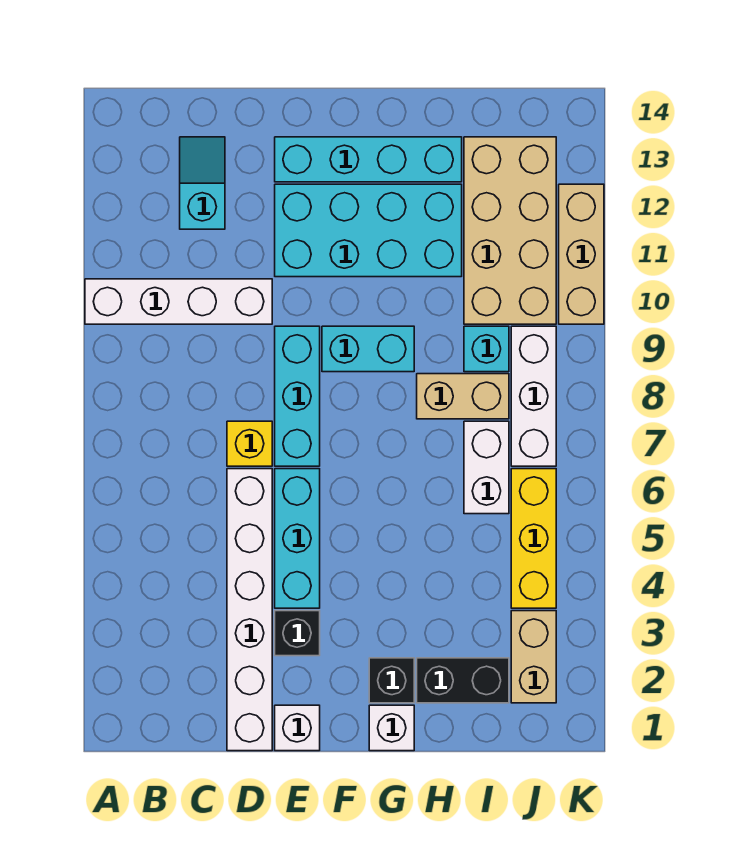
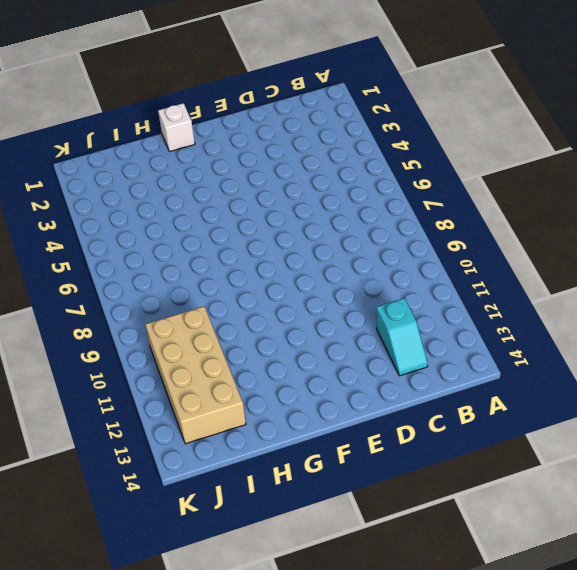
none -> white 1x4 brick [85,279,272,324]
none -> white 1x6 brick [227,469,272,751]
none -> yellow 1x1 brick [227,421,272,466]

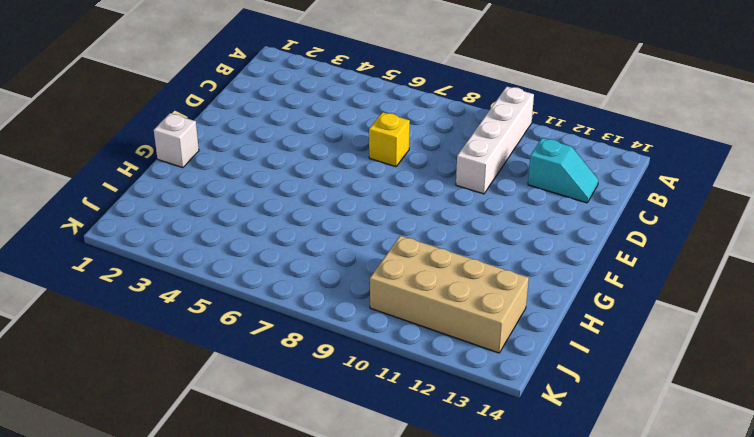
none -> white 1x6 brick [227,469,272,751]
none -> white 1x1 brick [275,705,320,751]
none -> black 1x1 brick [275,611,320,656]

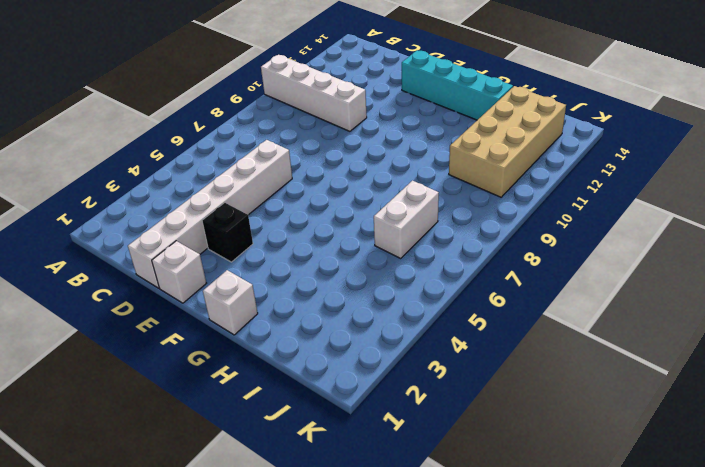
none -> cyan 1x2 slope [180,137,225,229]
none -> yellow 1x1 brick [227,421,272,466]
none -> cyan 1x3 brick [275,469,320,608]

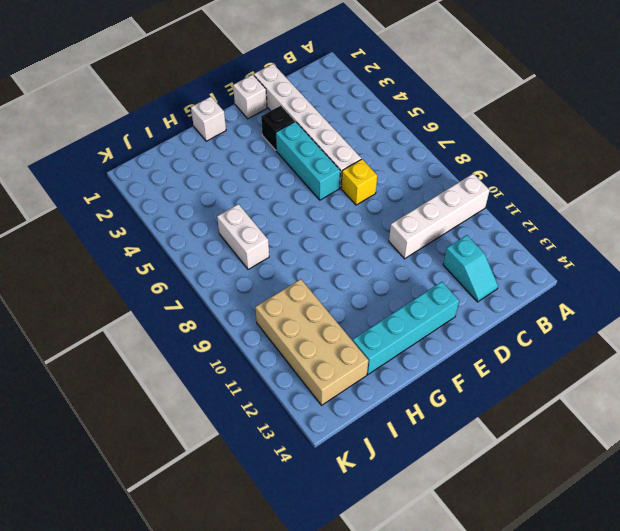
none -> cyan 1x3 brick [275,326,320,466]
none -> cyan 2x4 brick [275,184,462,277]
none -> cyan 1x2 brick [322,326,414,372]

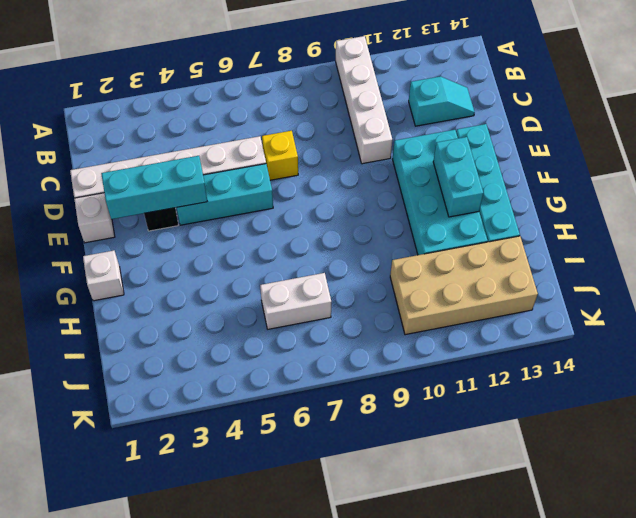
cyan 1x3 brick [101,156,207,219] -> cyan 1x3 brick moved to [275,326,320,466]
cyan 1x2 brick [433,137,483,217] -> cyan 1x2 brick moved to [322,326,414,372]
none -> black 1x1 brick [369,658,414,703]
none -> black 1x2 brick [417,658,509,703]
none -> tan 1x2 brick [417,374,509,419]

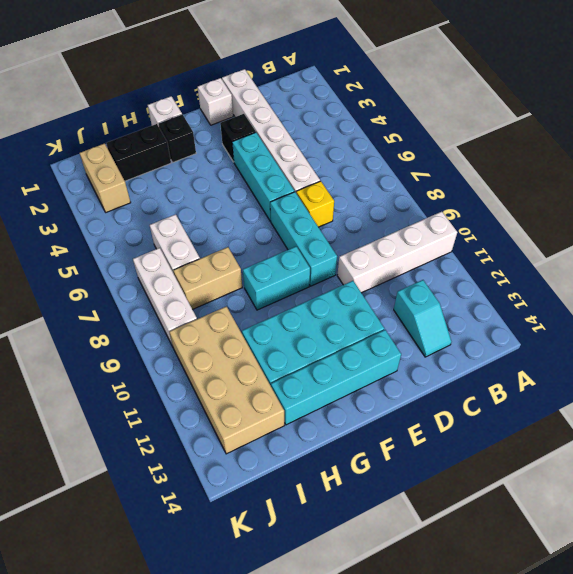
none -> cyan 1x1 brick [464,326,509,372]
none -> yellow 1x3 brick [511,469,556,608]
none -> tan 1x3 brick [559,184,604,324]

